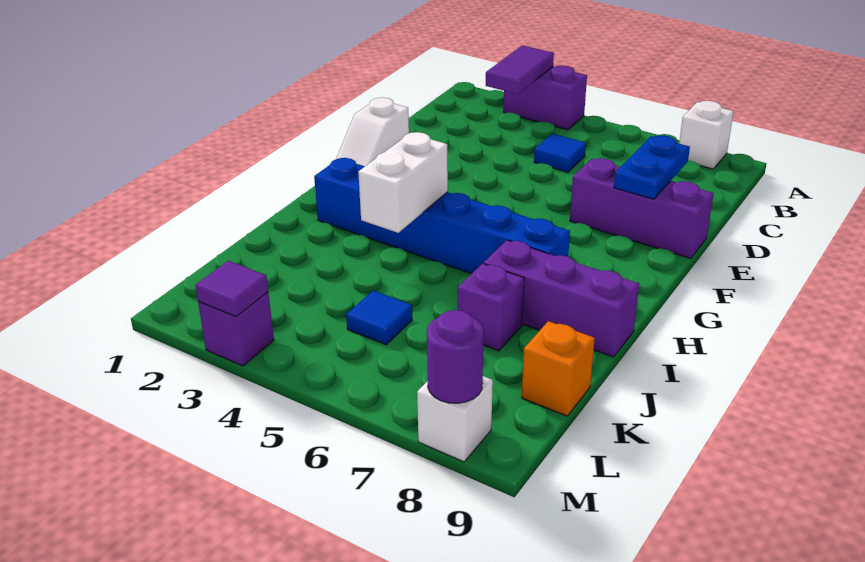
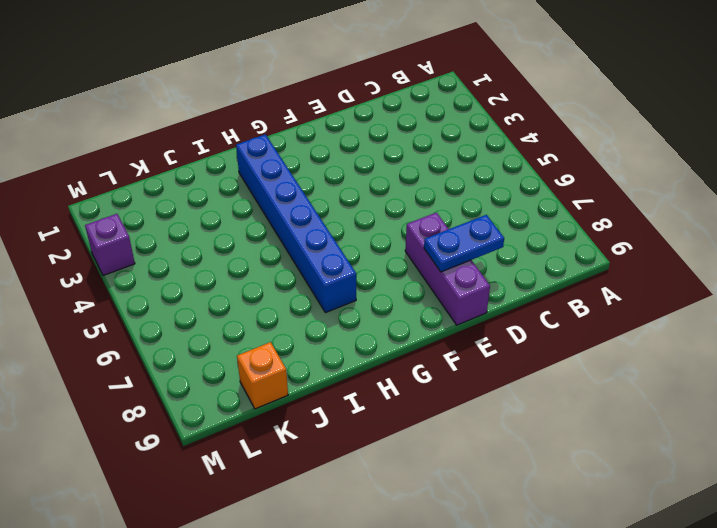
none -> purple 1x2 brick [503,66,587,130]
none -> white 1x1 brick [679,101,734,169]
none -> blue 1x1 tile [534,134,586,172]

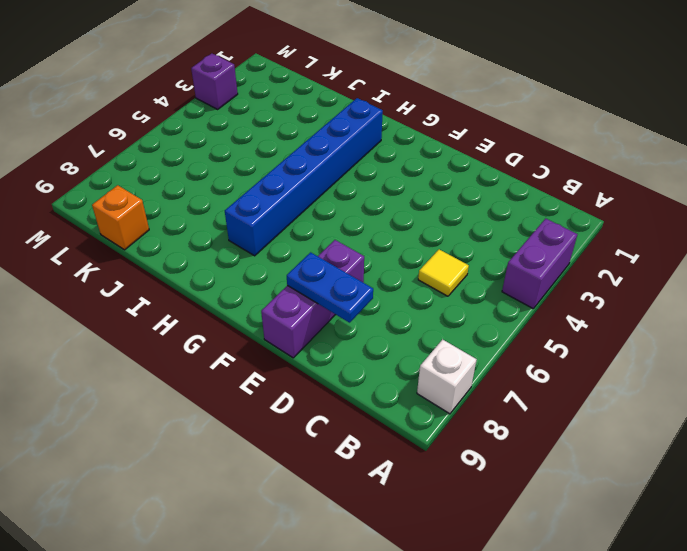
yellow 1x1 tile [418,249,469,296] -> blue 1x1 tile [534,134,586,172]
none -> white 1x2 slope [336,97,409,166]
none -> purple 1x3 brick [484,240,639,357]
none -> purple 1x1 brick [458,264,524,351]

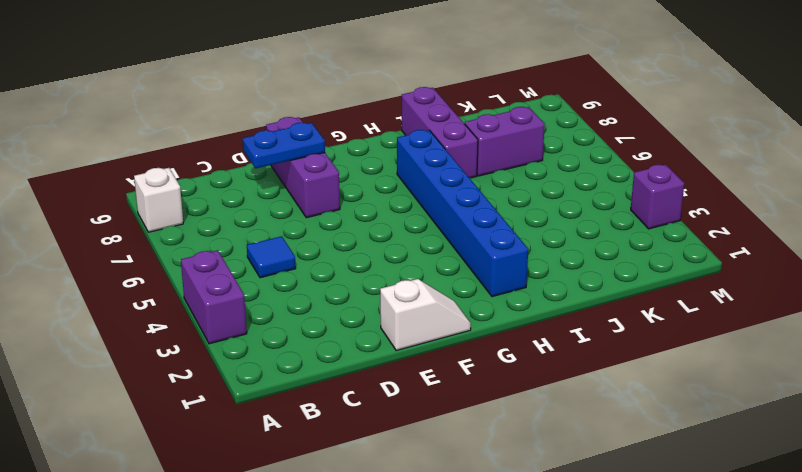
purple 1x2 brick [465,107,545,176] -> purple 1x1 brick [458,264,524,351]
none -> blue 1x1 tile [346,291,412,345]
none -> orange 1x1 brick [522,321,595,416]
none -> white 1x1 brick [417,376,493,462]

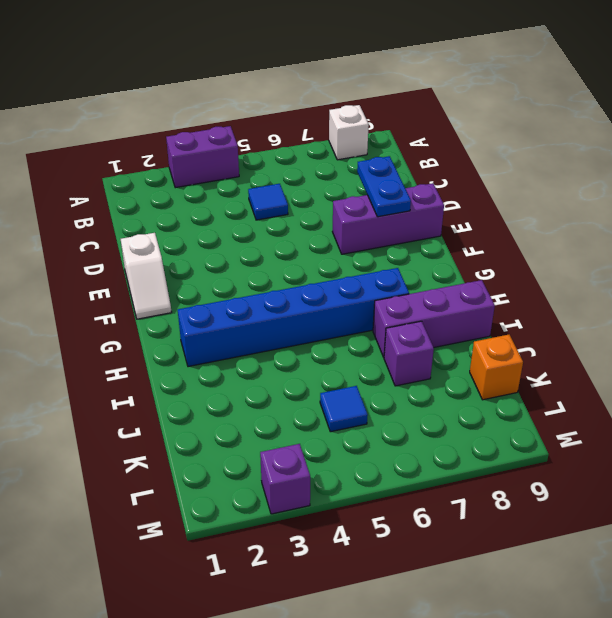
none -> white 1x1 brick [417,376,493,462]
none -> purple 1x2 tile [486,45,554,94]
none -> white 1x2 brick [358,132,448,233]

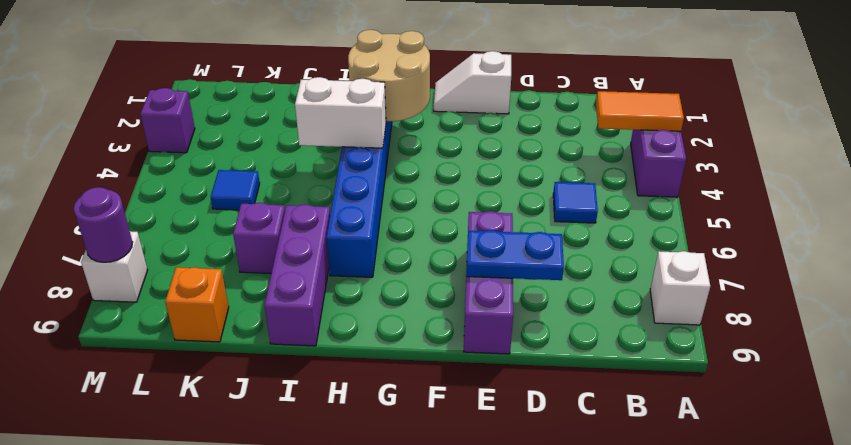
orange 1x2 tile [596,91,684,131] -> purple 1x2 tile [486,45,554,94]
tan 2x2 round brick [348,30,430,121] -> none
none -> purple 1x1 tile [195,261,268,317]

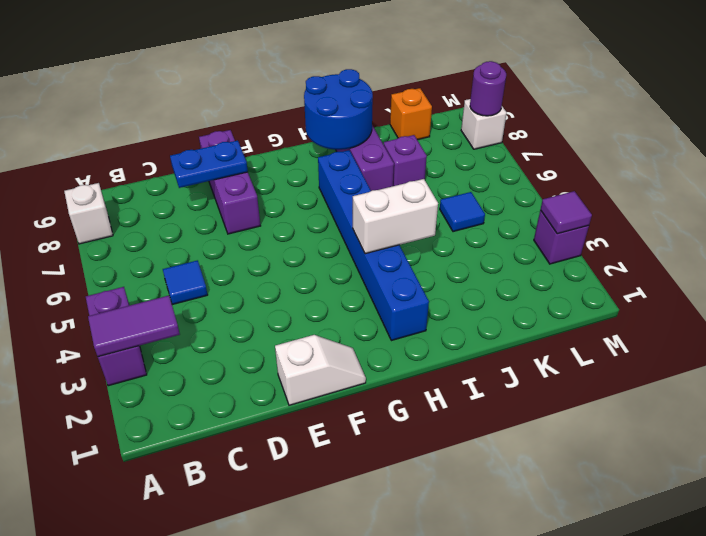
blue 2x2 round brick [304,69,373,150] -> none

